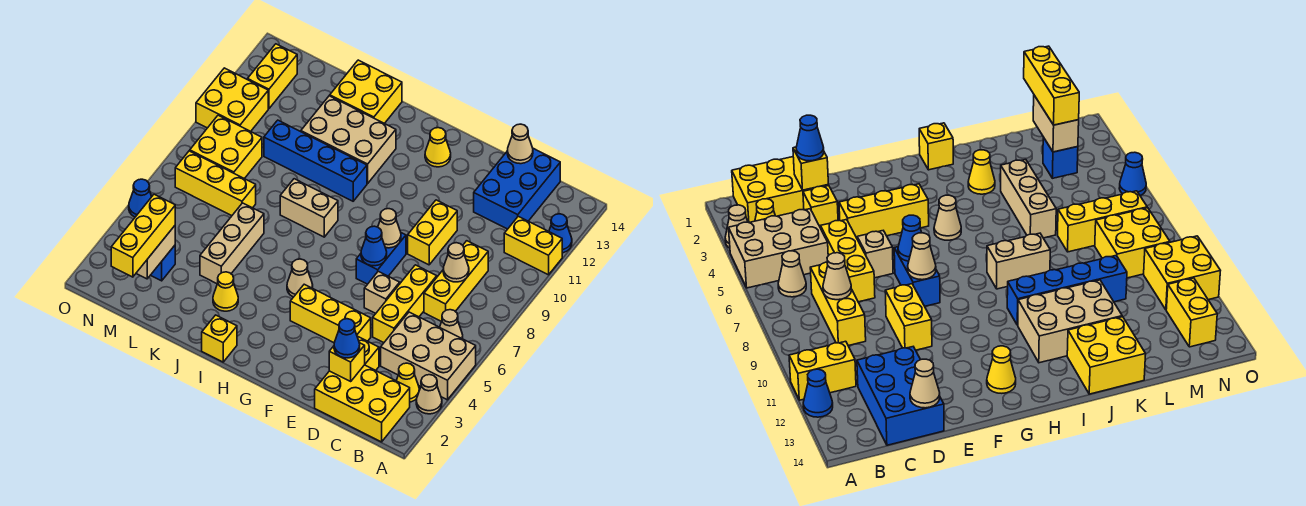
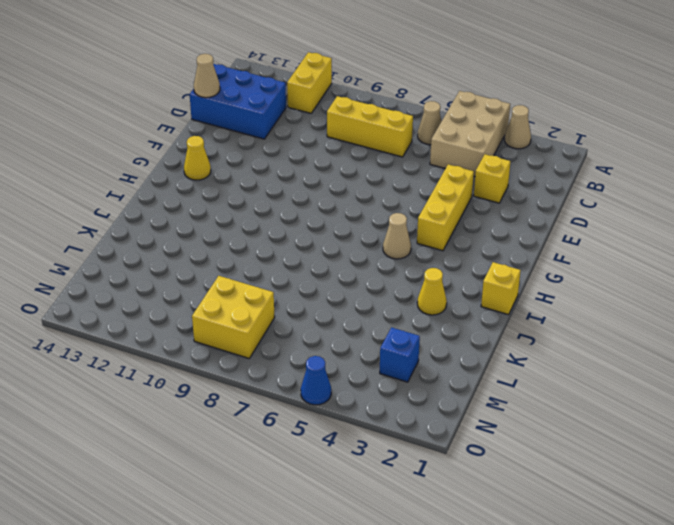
none -> blue 1x1 cone [549,214,572,253]
none -> yellow 2x3 brick [315,365,410,442]
none -> yellow 1x1 cone [396,363,419,402]
none -> yellow 1x3 brick [373,265,437,343]

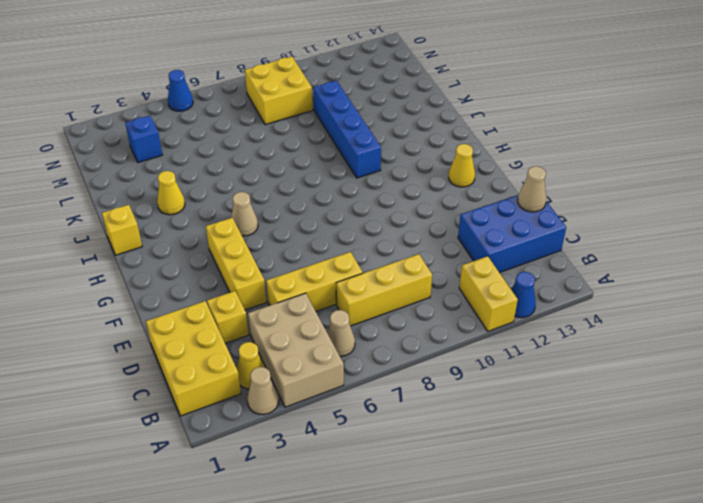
none -> tan 1x1 brick [364,271,400,313]
none -> yellow 1x2 brick [408,200,457,265]
none -> blue 1x2 brick [356,233,406,284]
none -> tan 1x2 brick [280,179,338,237]

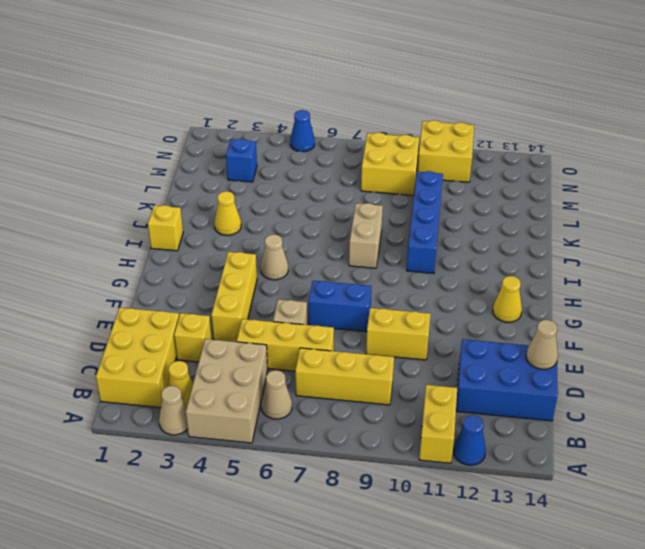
none -> tan 2x3 brick [301,96,396,184]
none -> yellow 2x2 brick [330,60,402,124]
none -> tan 1x3 brick [200,203,264,284]
none -> yellow 1x3 brick [175,151,256,216]

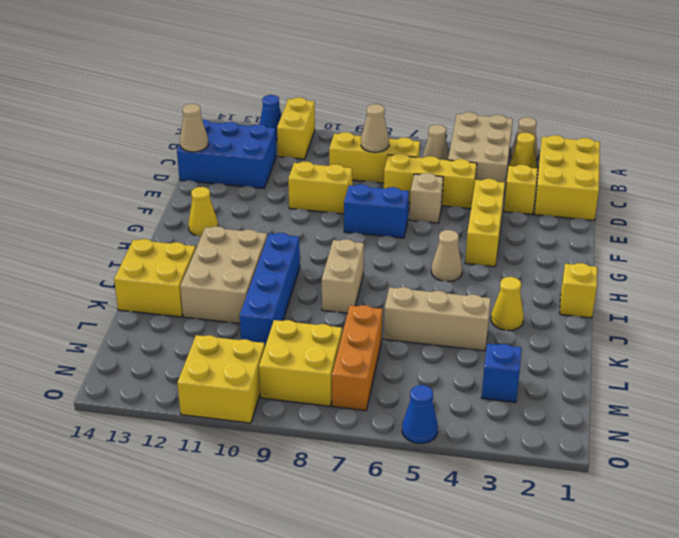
orange 1x3 brick [332,305,383,410] -> yellow 1x3 brick [175,151,256,216]
none -> yellow 1x2 brick [248,44,297,109]
none -> yellow 1x1 brick [329,343,365,381]
none -> blue 1x1 cone [361,226,387,266]
none -> tan 1x1 cone [378,209,401,248]

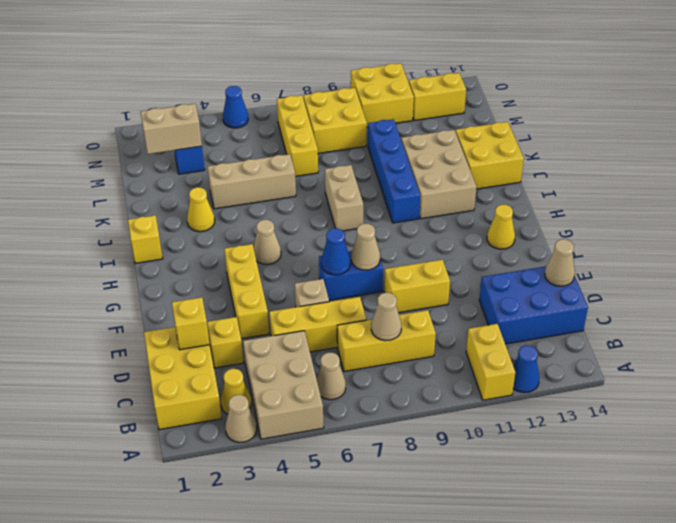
none -> blue 1x1 cone [334,319,360,358]
none -> yellow 1x3 brick [111,194,175,277]

